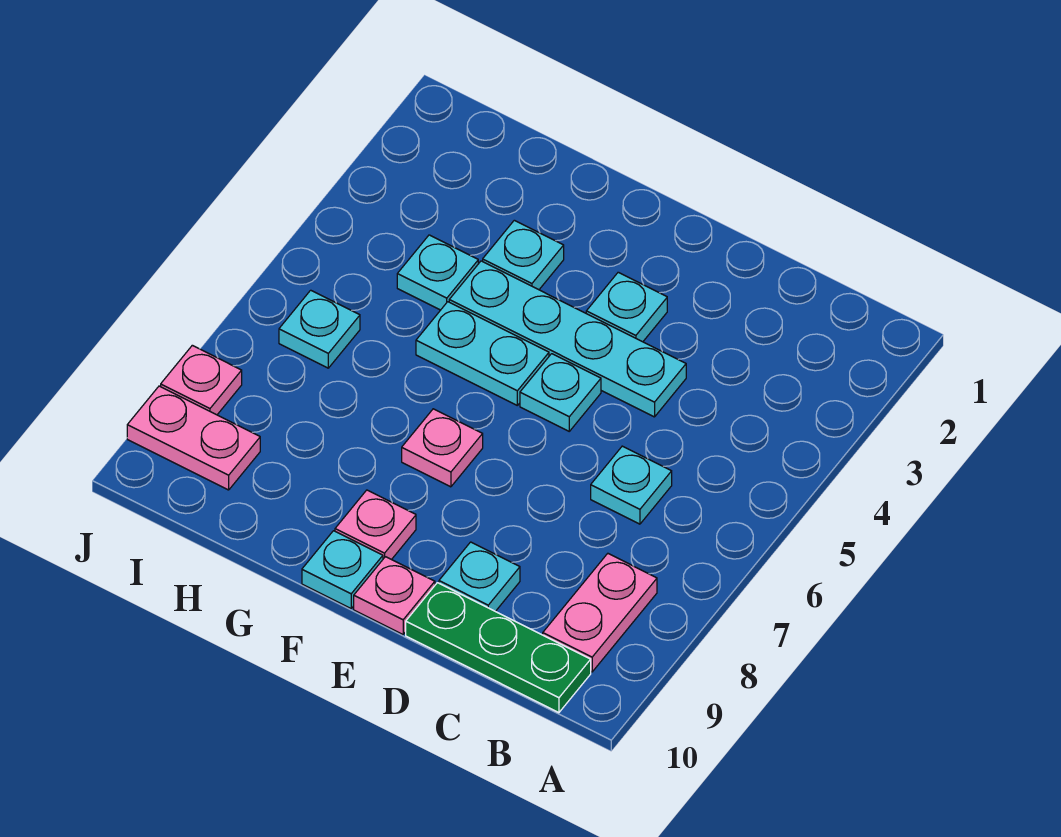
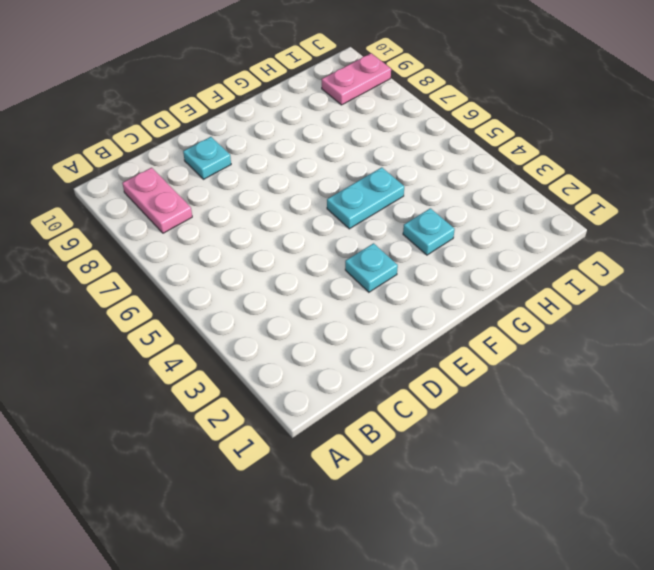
none -> green 1x3 plate [406,583,591,713]
none -> cyan 1x1 plate [591,446,672,524]
none -> cyan 1x4 plate [449,261,686,417]

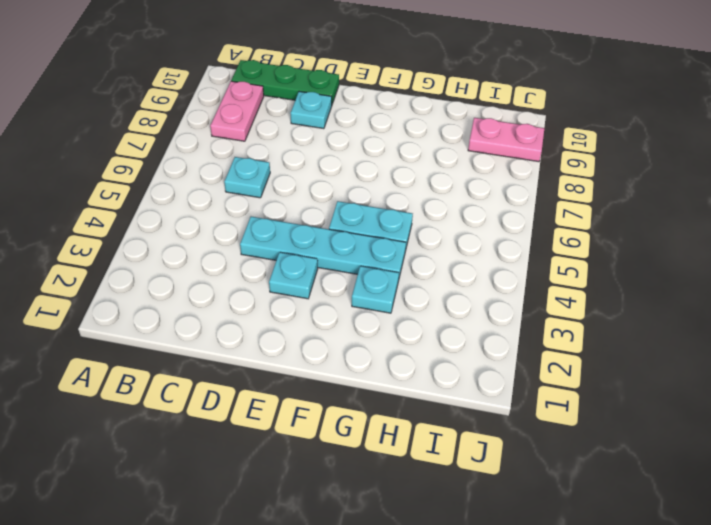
none -> cyan 1x1 plate [520,354,601,431]
none -> pink 1x1 plate [354,557,435,634]
none -> pink 1x1 plate [402,409,483,487]

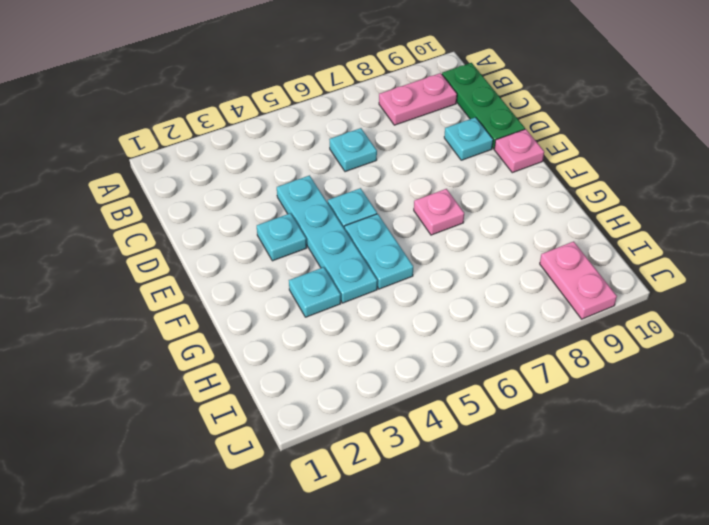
none -> pink 1x1 plate [335,490,416,560]
none -> cyan 1x1 plate [302,531,383,608]
none -> cyan 1x1 plate [397,235,478,310]

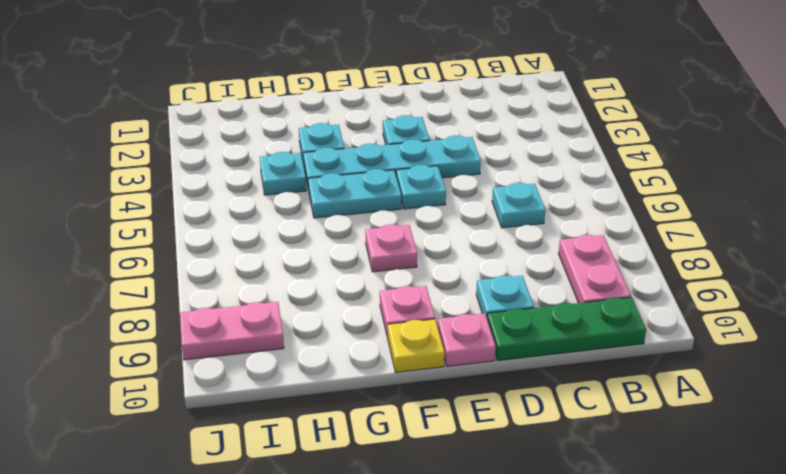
yellow 1x1 plate [388,319,445,372] -> cyan 1x1 plate [302,531,383,608]
none -> cyan 1x1 plate [279,290,360,368]
none -> pink 1x1 plate [161,345,242,415]

